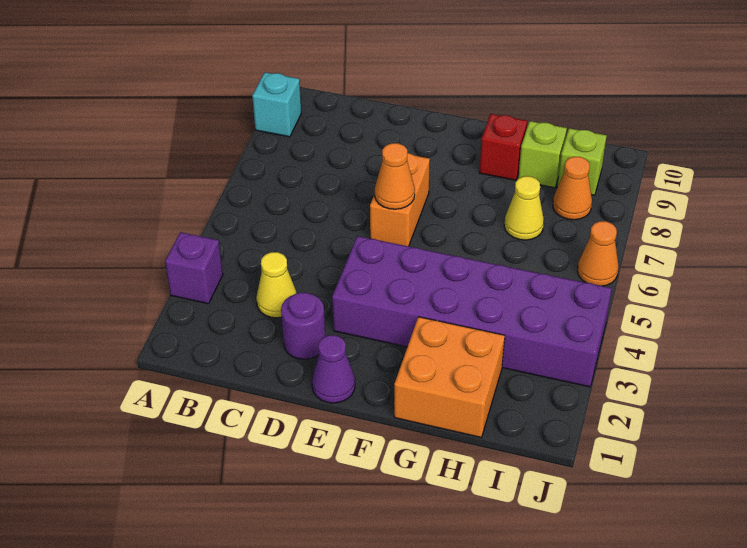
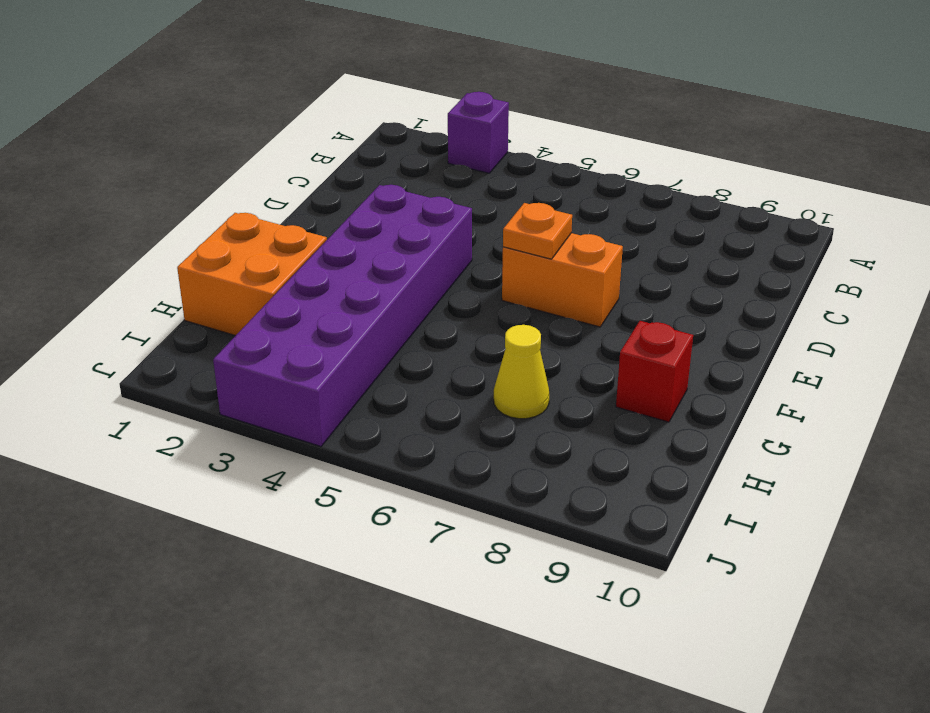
orange 1x1 plate [503,203,572,259] -> orange 1x1 cone [375,143,415,209]
none -> cyan 1x1 brick [252,72,301,137]
none -> yellow 1x1 cone [256,252,297,318]
none -> purple 1x1 round brick [281,293,325,359]

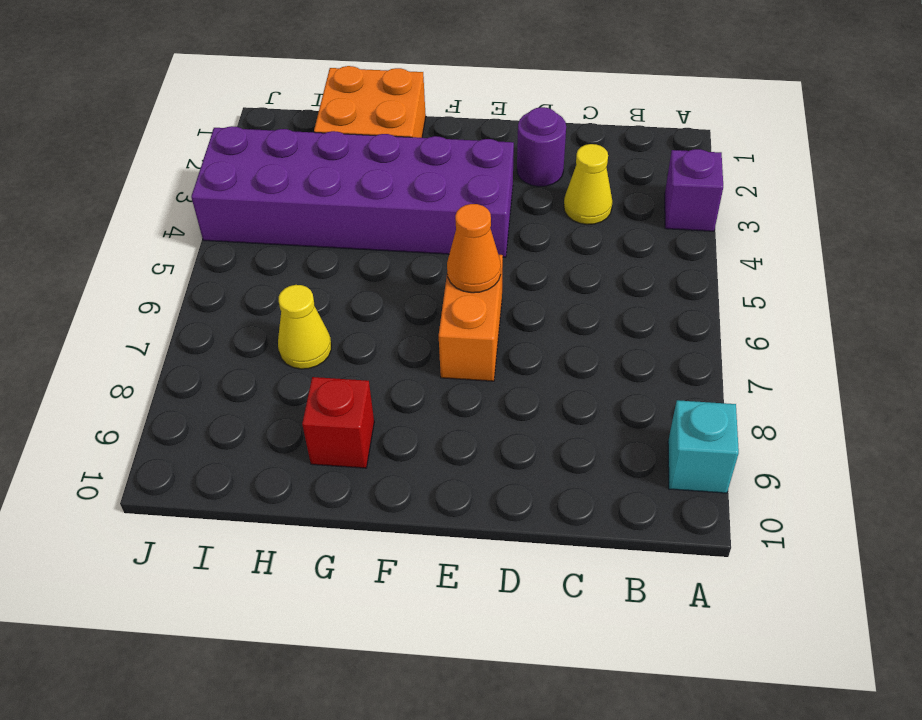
none -> purple 1x1 cone [312,335,355,403]
none -> lime 1x1 brick [518,121,567,188]
none -> orange 1x1 cone [553,157,592,220]

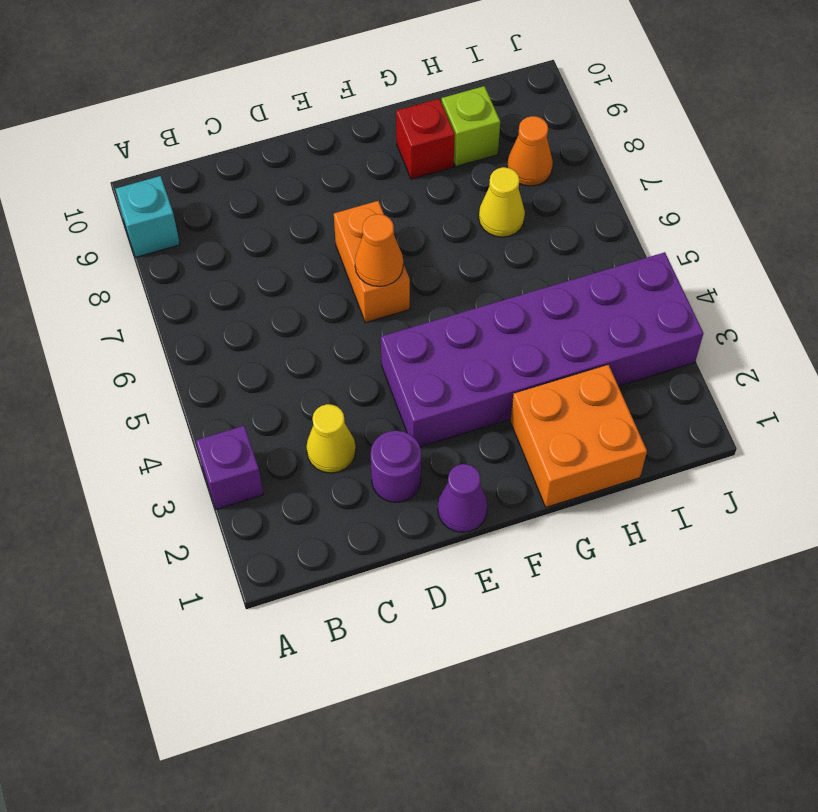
none -> lime 1x1 brick [557,128,607,195]
none -> orange 1x1 cone [577,221,618,286]

